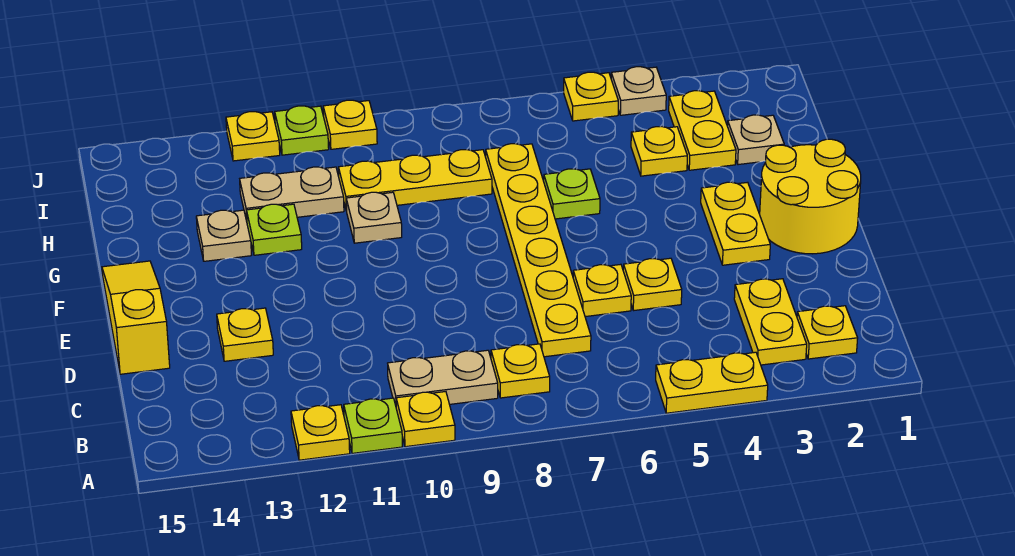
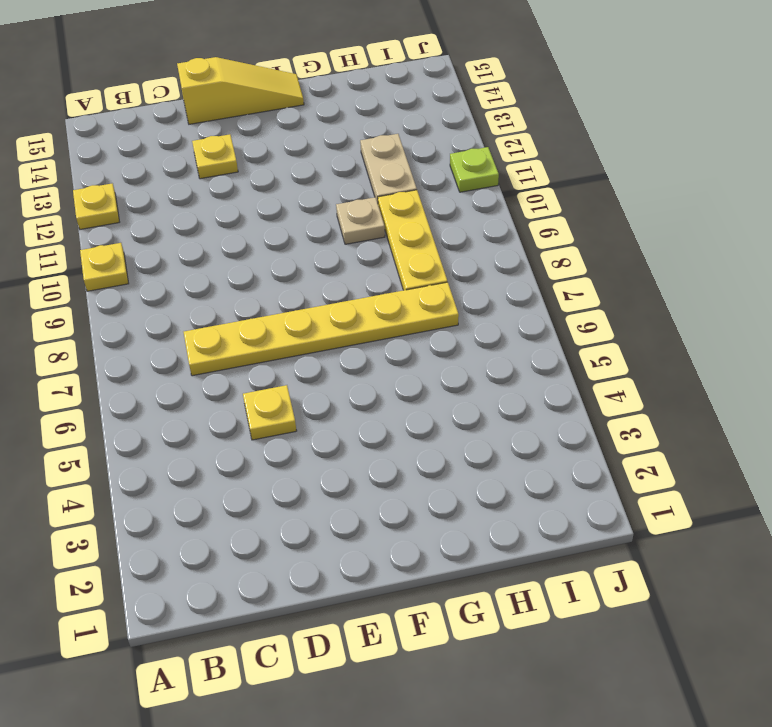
none -> yellow 1x2 plate [656,352,768,413]
none -> lime 1x1 plate [344,398,402,453]
none -> yellow 1x1 plate [797,306,858,359]

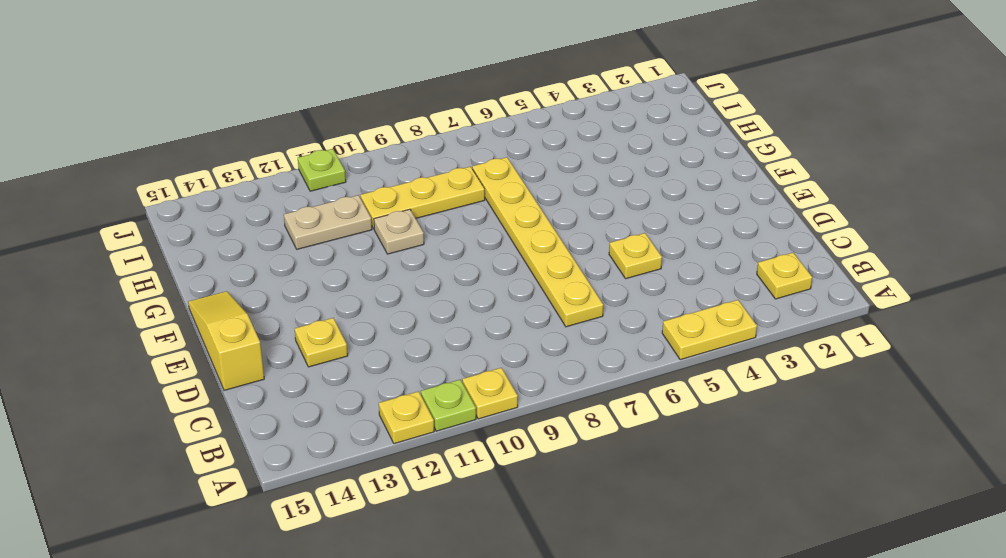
none -> yellow 1x2 plate [734,279,807,365]
none -> yellow 1x1 plate [491,344,550,398]
none -> tan 1x2 plate [388,350,498,405]

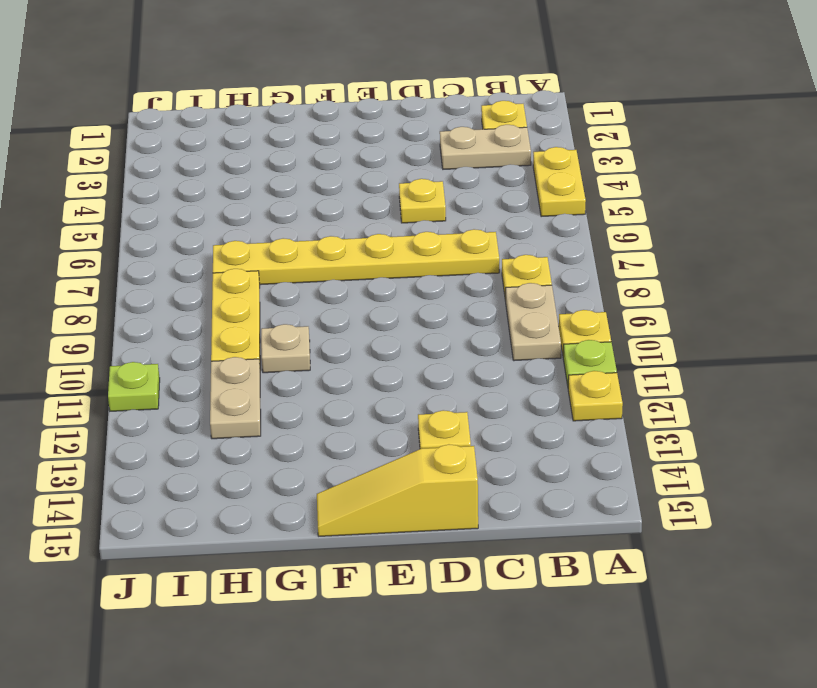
tan 1x2 plate [440,125,531,169] -> yellow 1x2 plate [734,279,807,365]
none -> yellow 1x1 plate [573,264,631,317]
none -> yellow 2x2 round brick [760,139,861,254]
none -> yellow 1x2 plate [701,182,770,265]

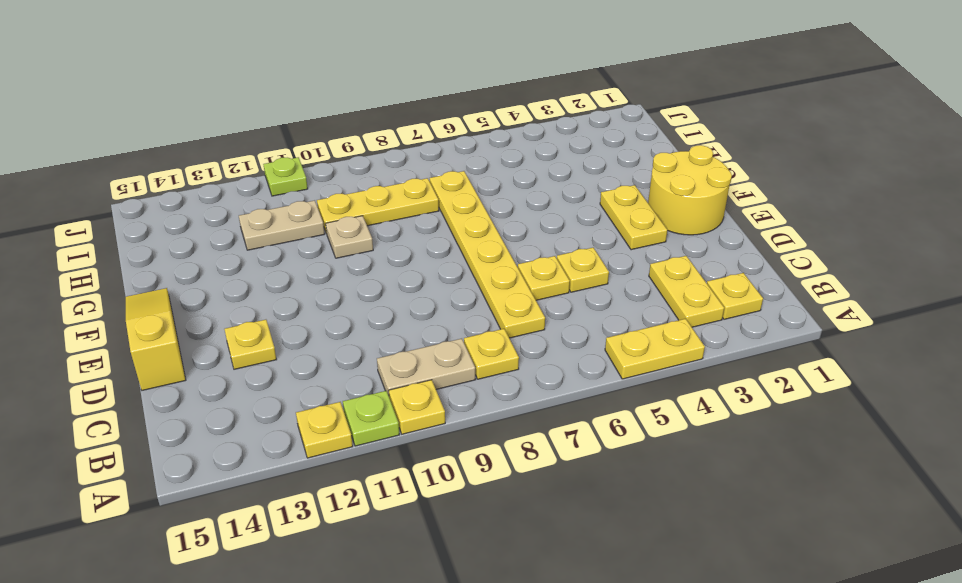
none -> lime 1x1 plate [544,169,600,219]
none -> lime 1x1 plate [246,204,302,255]
none -> tan 1x1 plate [196,210,251,261]

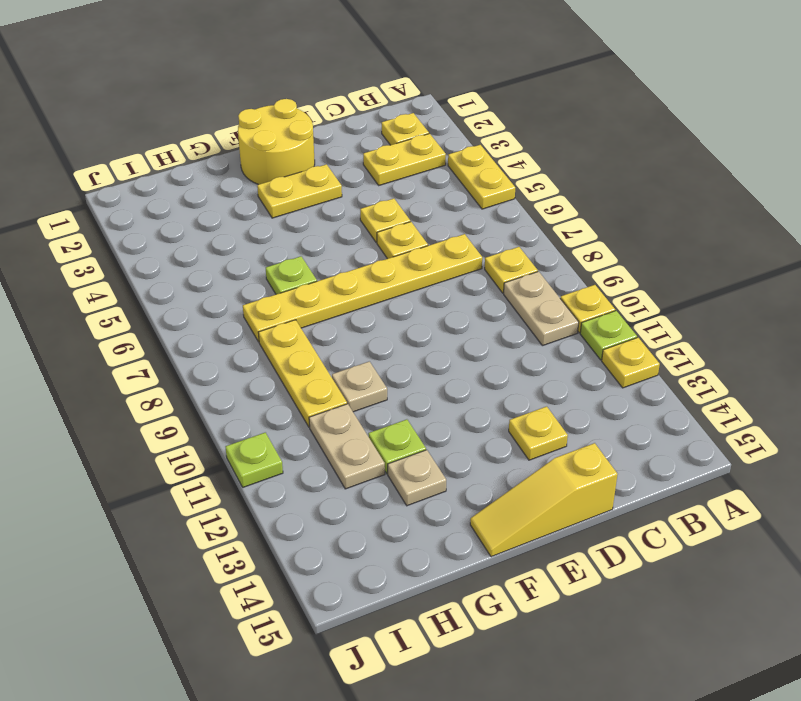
none -> tan 1x1 plate [728,115,784,165]
none -> yellow 1x2 plate [669,91,736,170]
none -> yellow 1x1 plate [631,126,687,176]

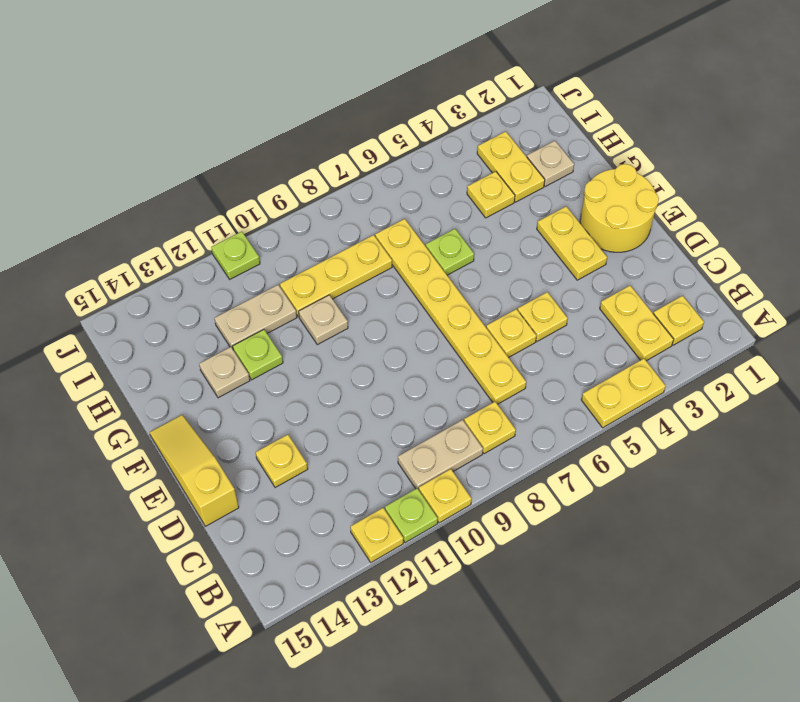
none -> tan 1x1 plate [611,67,666,115]
none -> yellow 1x1 plate [564,72,618,121]
none -> yellow 1x1 plate [323,100,377,149]

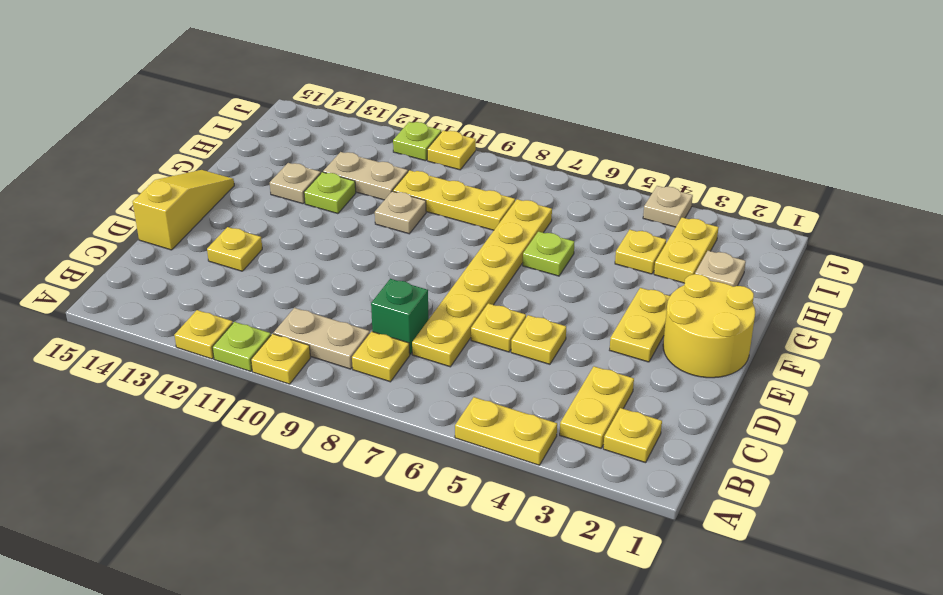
green 1x1 brick [371,279,429,354] -> none
none -> yellow 1x1 plate [564,72,618,121]
none -> yellow 1x1 plate [226,112,280,161]

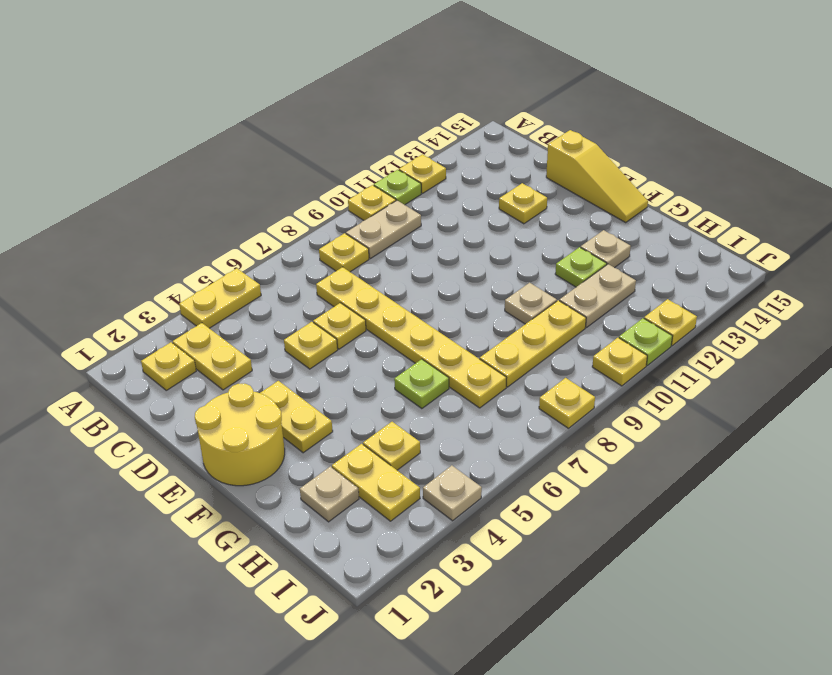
yellow 1x1 plate [539,378,595,428] -> yellow 1x1 plate moved to [564,72,618,121]

